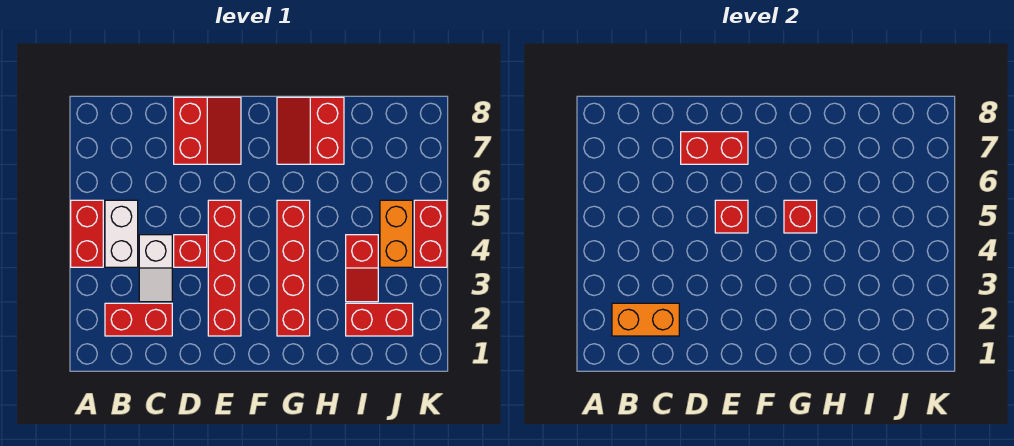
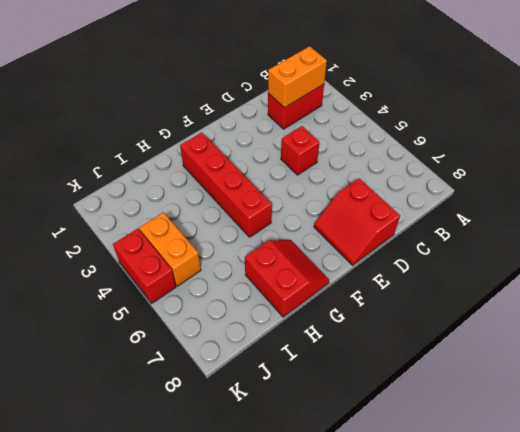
none -> red 1x2 brick [71,200,103,267]
none -> white 1x2 brick [105,200,138,267]
none -> white 1x2 slope [139,235,172,302]

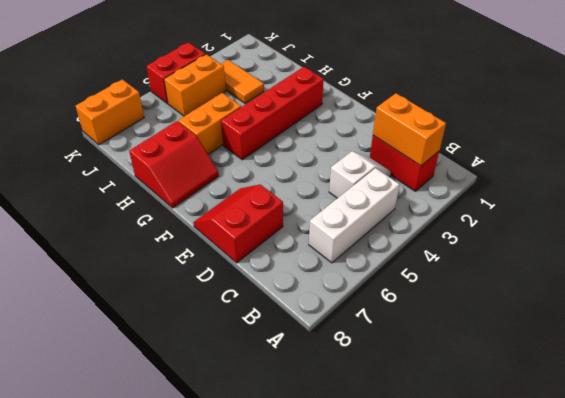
white 1x3 brick [309,168,400,263] -> white 1x2 brick [105,200,138,267]
orange 1x2 brick [178,93,241,154] -> none
orange 1x2 tile [222,60,264,104] -> red 1x2 slope [346,235,378,302]
orange 1x2 brick [75,79,144,145] -> none
none -> red 1x2 brick [71,200,103,267]
none -> red 1x1 brick [174,235,207,267]
none -> red 1x4 brick [208,200,241,336]

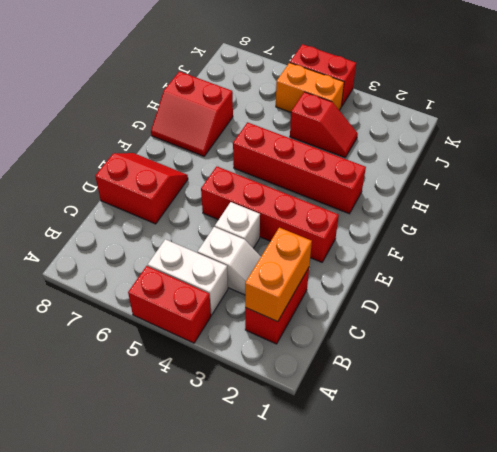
white 1x1 brick [215,202,260,248] -> red 1x1 brick [174,235,207,267]
none -> red 1x2 brick [346,303,413,336]
none -> red 1x2 brick [681,132,748,164]
none -> red 1x1 brick [715,200,748,233]

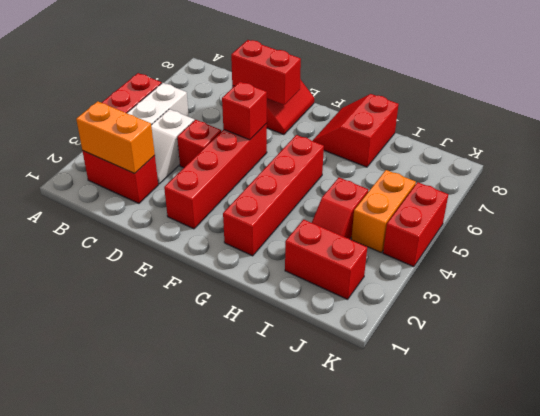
none -> red 1x1 brick [784,200,817,233]

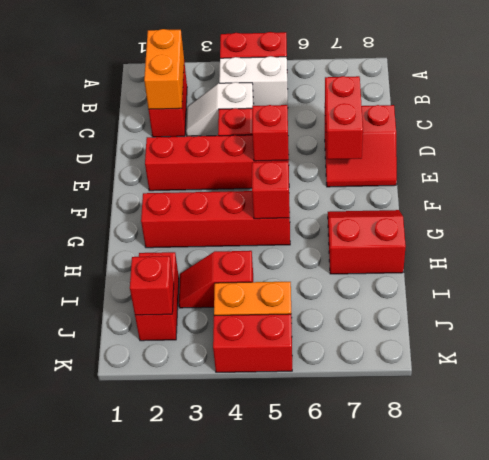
red 1x1 brick [130,256,174,315] -> none

